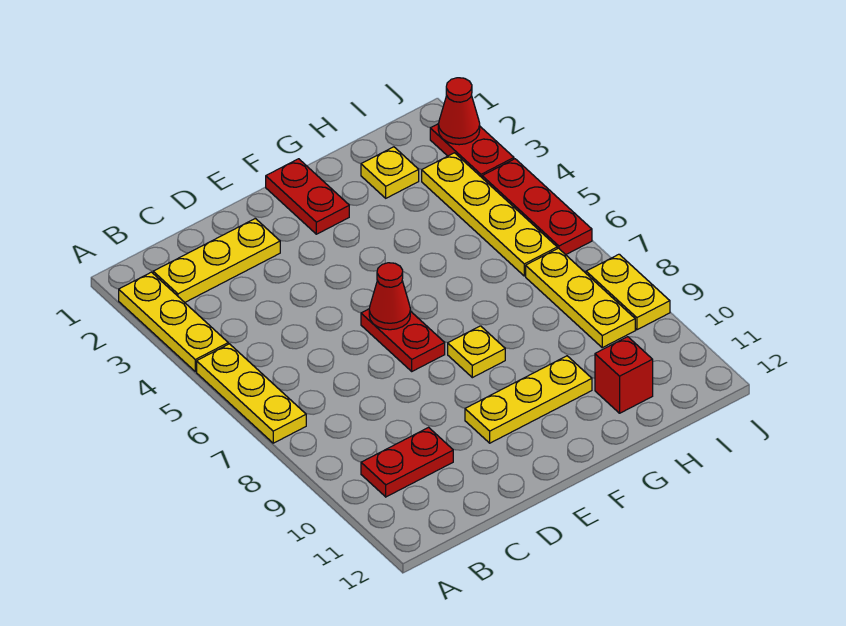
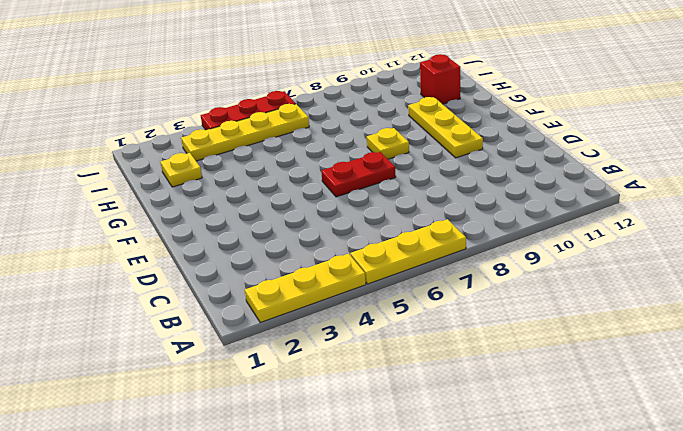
none -> yellow 1x3 plate [153,218,280,302]
none -> red 1x2 plate [361,427,453,497]
none -> red 1x2 plate [266,159,349,234]

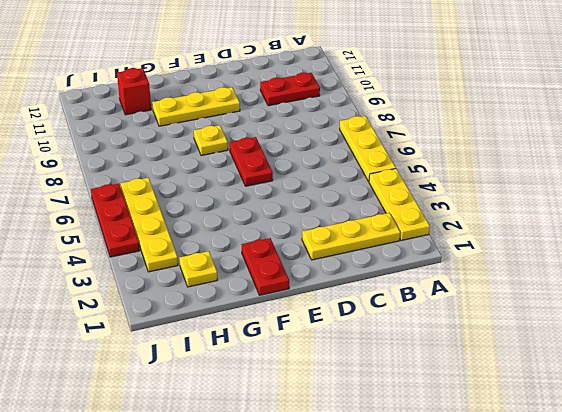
none -> yellow 1x3 plate [526,248,635,348]
none -> red 1x2 plate [430,124,514,177]
none -> yellow 1x2 plate [586,254,670,330]

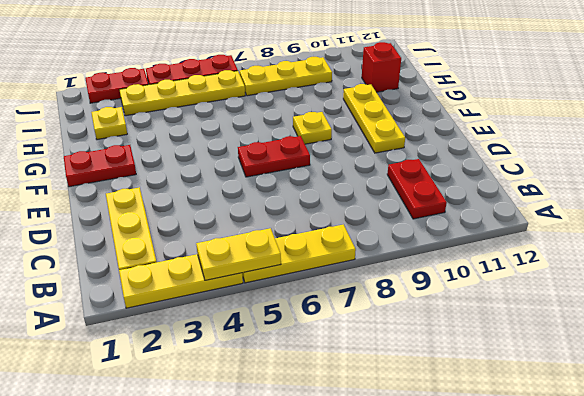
yellow 1x2 plate [196,228,281,280] -> yellow 1x2 plate moved to [586,254,670,330]
none -> red 1x1 cone [369,263,410,330]
none -> red 1x1 cone [438,78,480,145]

